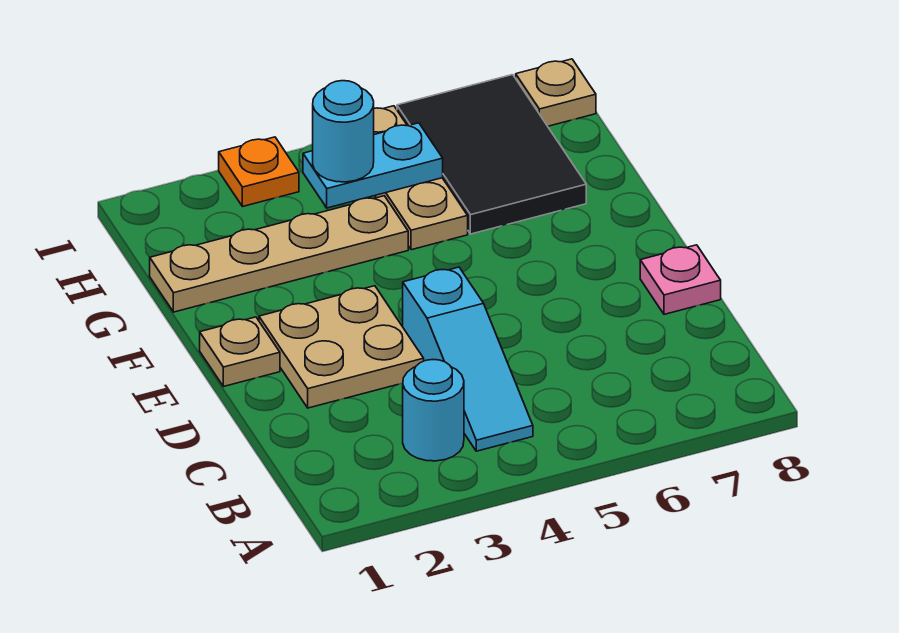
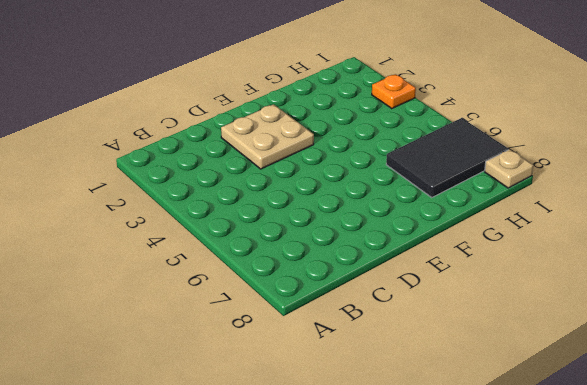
none -> cyan 1x1 round brick [403,360,464,461]
none -> cyan 1x3 slope [403,267,533,451]
none -> pink 1x1 plate [640,245,721,314]

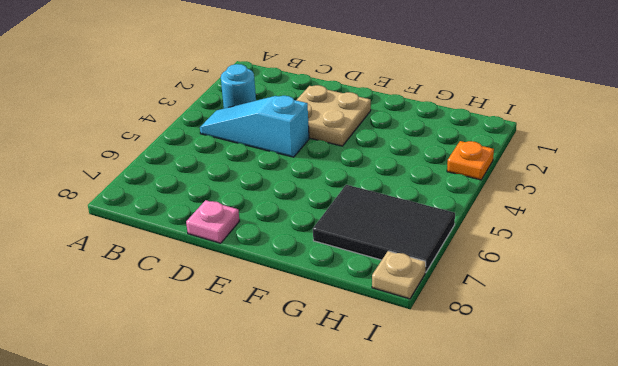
none -> tan 1x1 plate [200,317,280,387]
none -> tan 1x4 plate [150,196,408,312]
none -> tan 1x3 plate [374,106,468,250]

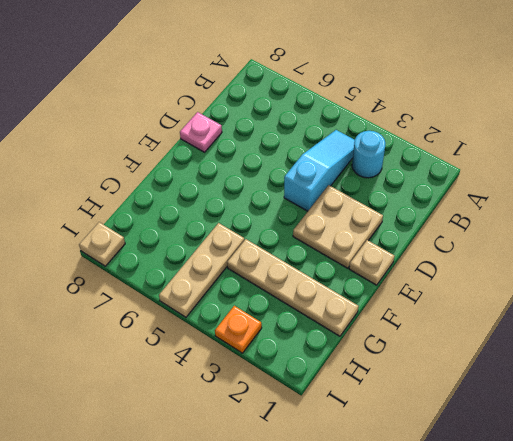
none -> black 2x3 tile [397,75,586,234]
none -> cyan 1x2 plate [303,123,443,208]
none -> cyan 1x1 round brick [313,81,374,182]

